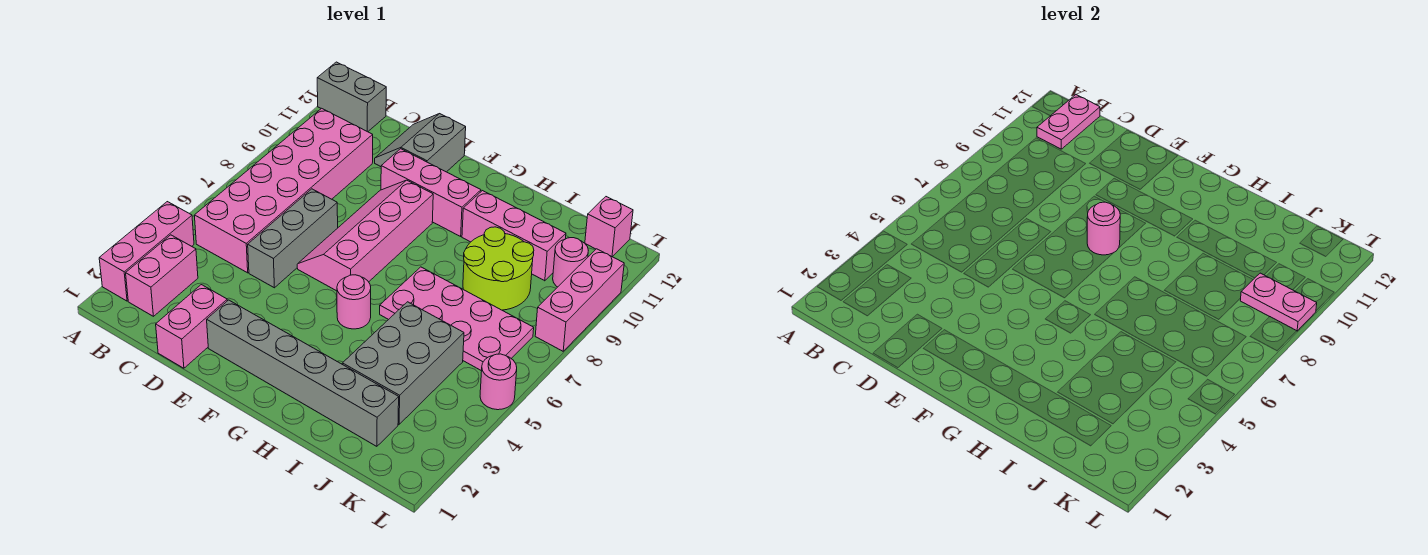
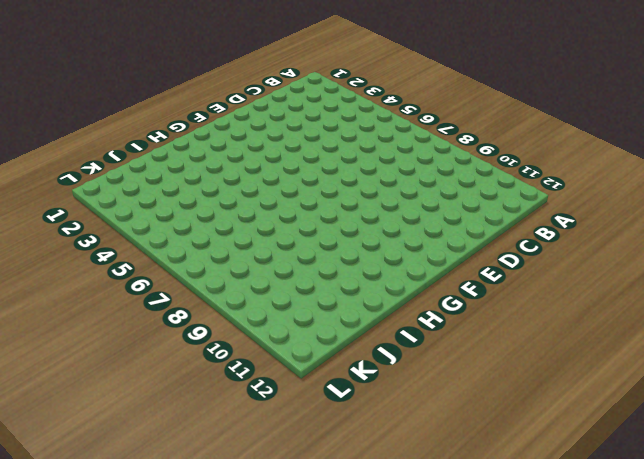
none -> pink 1x3 brick [99,202,194,301]
none -> grey 1x2 brick [317,62,386,132]
none -> pink 1x2 brick [126,235,198,316]

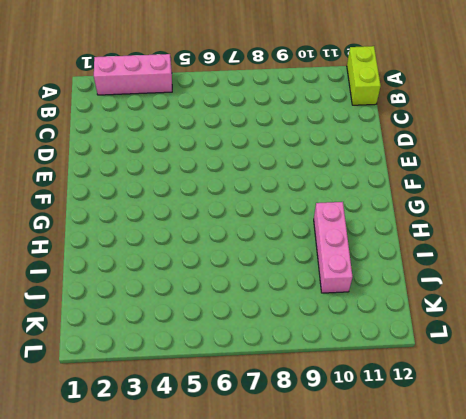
lime 1x2 brick [347,46,381,105] -> grey 1x2 brick [317,62,386,132]
none -> pink 1x2 brick [126,235,198,316]
none -> pink 2x6 brick [194,108,373,273]
none -> pink 1x2 brick [156,285,227,368]

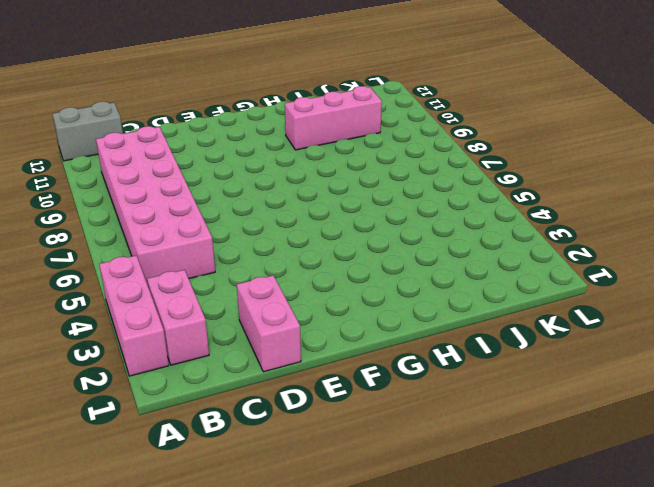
none -> grey 1x3 brick [248,189,338,288]
none -> grey 2x2 slope [375,114,466,172]
none -> grey 1x6 brick [207,300,399,446]

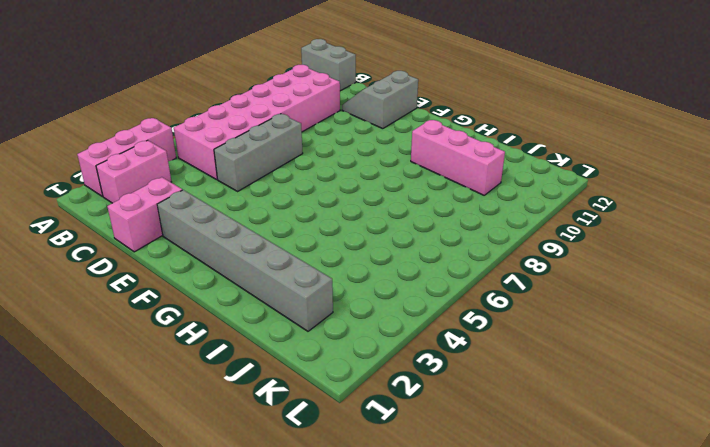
none -> pink 2x4 slope [297,180,433,291]
none -> pink 1x3 brick [381,149,481,236]
none -> pink 1x1 round brick [337,275,371,329]

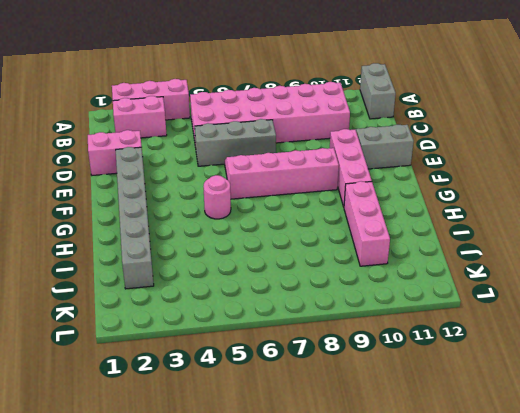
none -> pink 2x4 plate [380,267,534,371]
none -> grey 2x3 brick [342,302,464,424]
none -> lime 2x2 round brick [463,227,534,310]

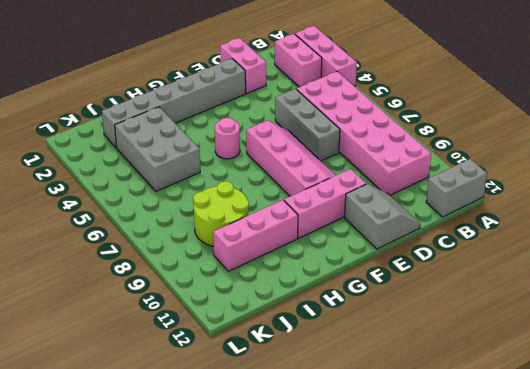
none -> pink 2x4 plate [380,267,534,371]
none -> pink 1x1 round brick [553,238,588,287]
none -> pink 1x1 brick [585,197,633,257]

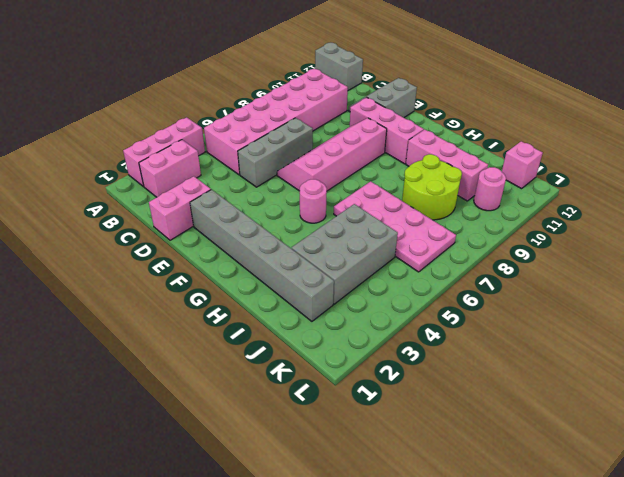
none -> pink 1x1 round brick [480,354,517,410]
none -> pink 1x3 brick [535,249,624,351]
none -> pink 1x2 plate [1037,95,1100,149]

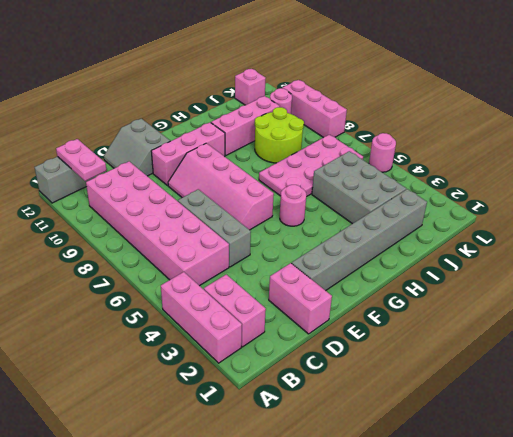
none -> pink 1x1 round brick [1087,202,1120,255]
none -> pink 1x2 plate [1240,273,1317,331]

